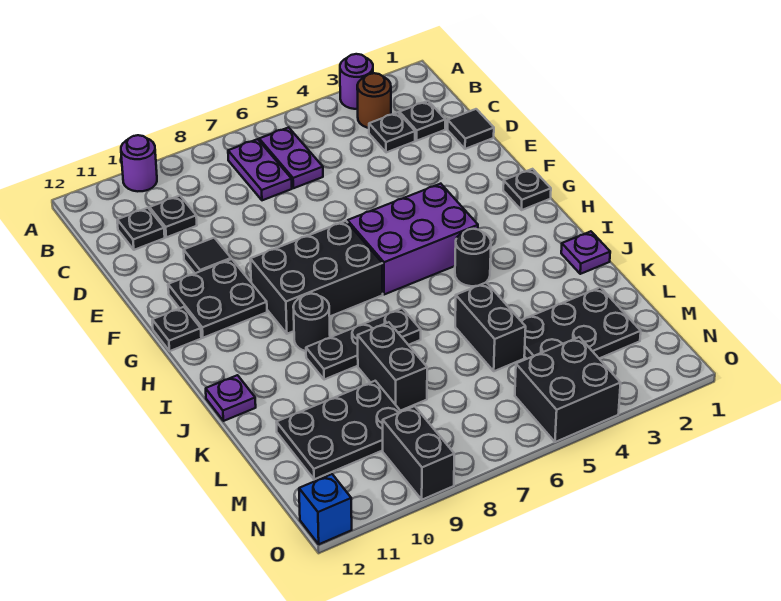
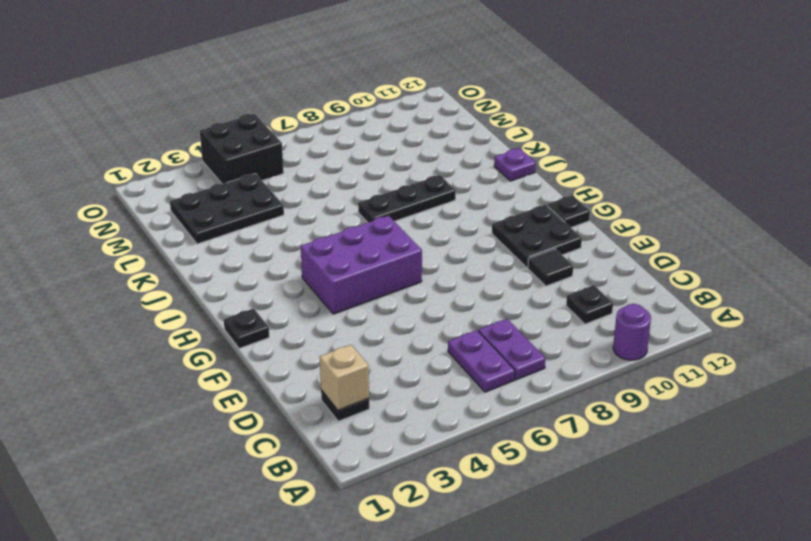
tan 1x1 brick [320,345,369,410] -> none
none -> purple 1x1 round brick [340,54,373,109]
none -> brown 1x1 round brick [357,73,391,128]
none -> black 1x1 plate [369,112,415,153]

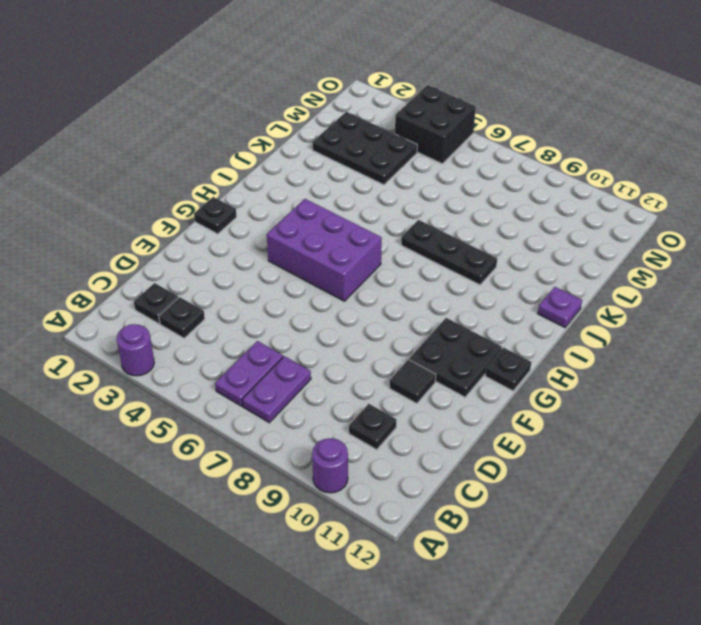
none -> brown 1x1 round brick [357,73,391,128]
none -> black 1x1 plate [117,208,165,250]
none -> black 1x1 tile [448,109,494,149]

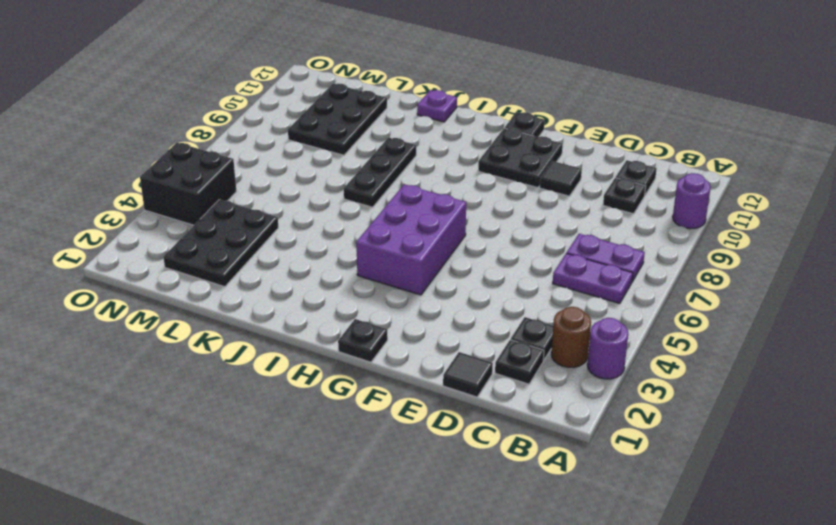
none -> black 2x3 brick [250,221,383,334]
none -> black 1x1 round brick [455,229,491,286]
none -> black 1x1 round brick [293,294,330,351]

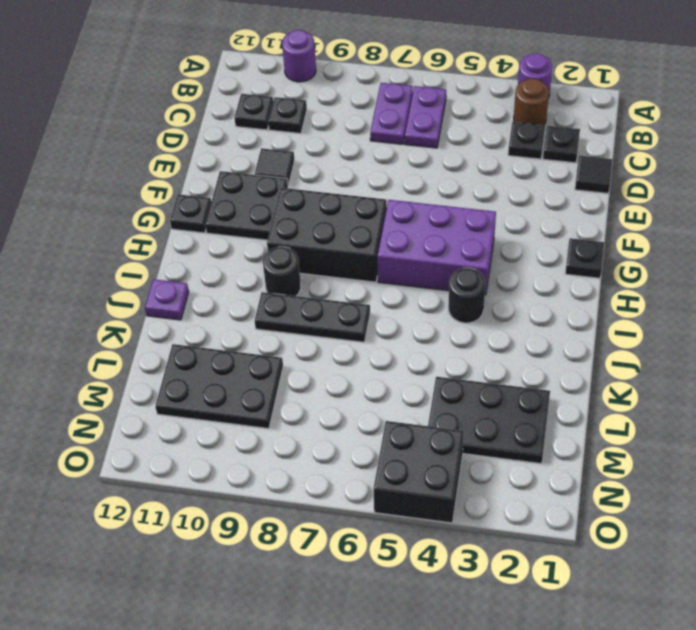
none -> purple 1x1 plate [561,231,610,274]
none -> black 1x2 brick [455,282,526,371]
none -> black 1x2 brick [358,322,427,411]

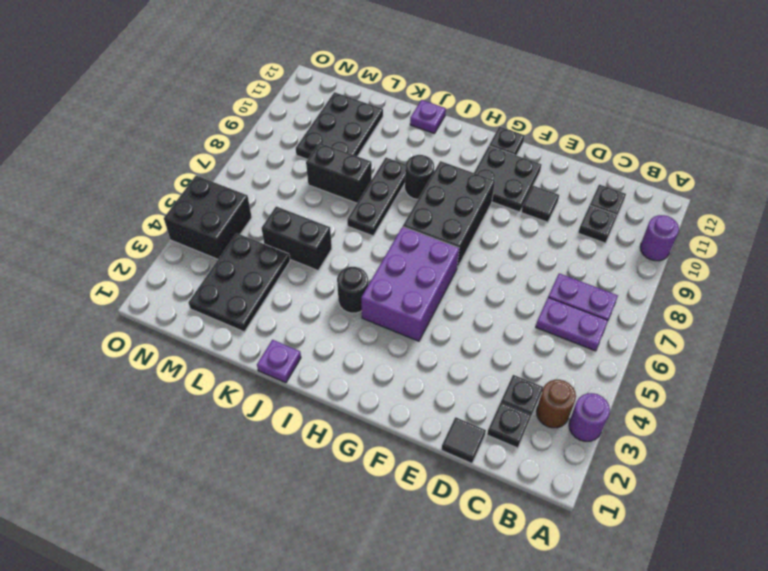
none -> black 1x1 plate [503,169,551,210]
none -> black 1x2 brick [383,406,454,500]
none -> blue 1x1 brick [299,474,352,544]

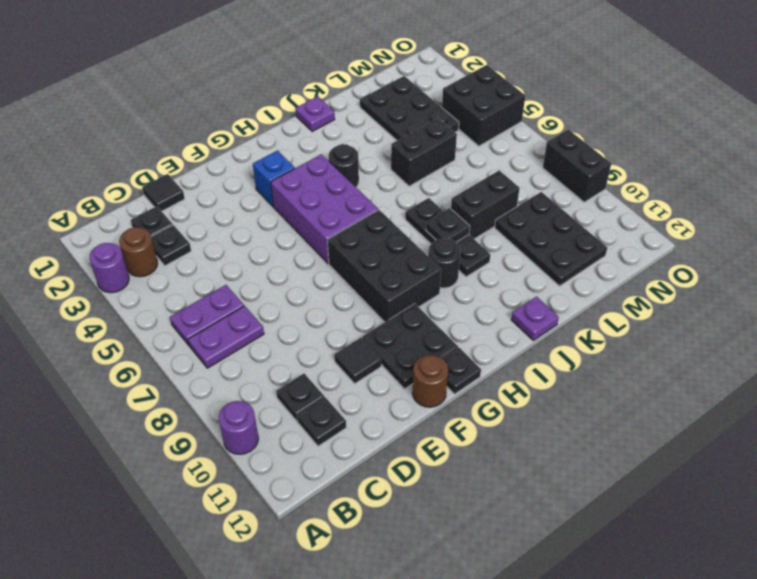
brown 1x1 round brick [412,355,448,407] -> none
blue 1x1 brick [253,151,295,206] -> blue 1x1 brick moved to [299,474,352,544]
black 1x1 plate [426,208,470,242] -> black 1x1 plate moved to [503,169,551,210]
black 1x2 brick [543,129,611,202] -> black 1x2 brick turned to [383,406,454,500]

